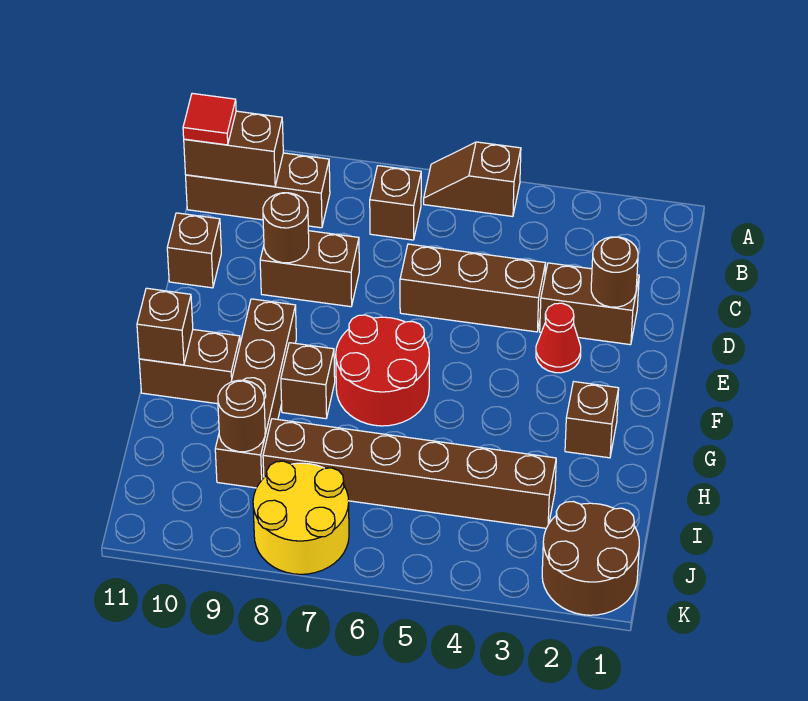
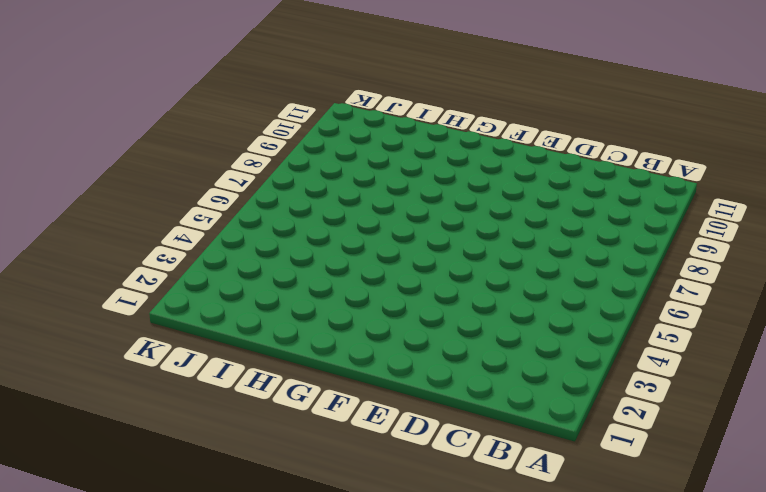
none -> brown 1x2 slope [424,142,521,216]
none -> brown 1x1 brick [370,166,421,240]
none -> brown 1x3 brick [186,153,330,228]

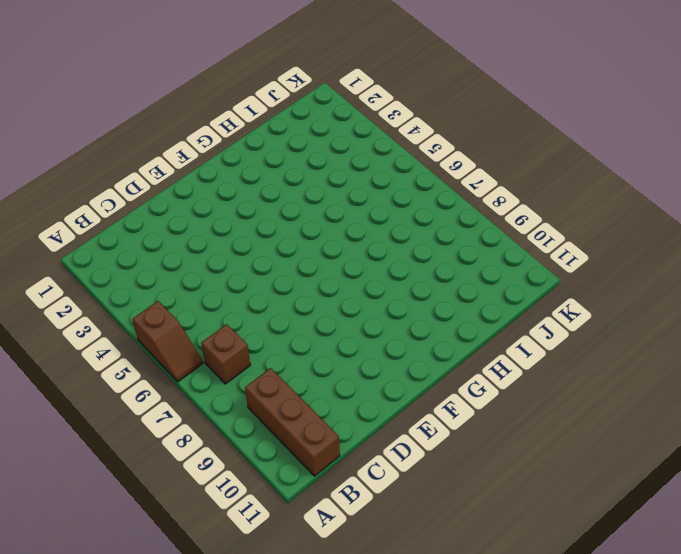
none -> brown 1x2 brick [540,263,639,345]
none -> brown 1x3 brick [400,244,545,332]
none -> brown 1x2 brick [260,231,359,307]

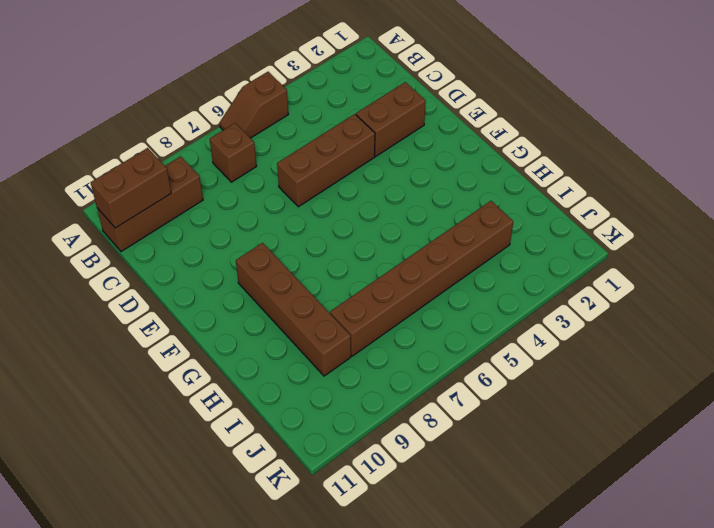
none -> brown 1x2 brick [260,231,359,307]
none -> brown 1x1 brick [167,213,221,288]
none -> red 1x1 cone [536,303,581,373]

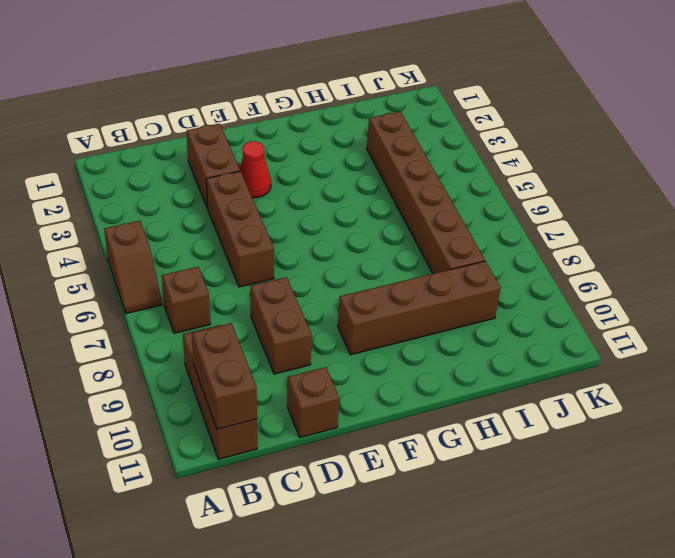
none -> red 2x2 round brick [336,315,429,426]
none -> brown 1x1 brick [565,382,619,458]
none -> brown 1x1 brick [281,343,335,419]

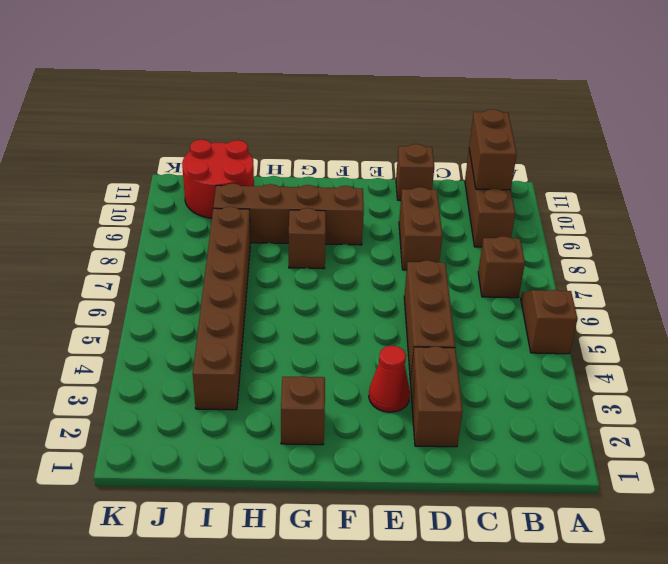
red 2x2 round brick [182,140,254,218] -> red 2x2 round brick moved to [336,315,429,426]
none -> brown 1x2 brick [139,330,240,404]
none -> brown 2x2 round brick [542,502,639,615]
none -> yellow 2x2 round brick [253,461,349,574]

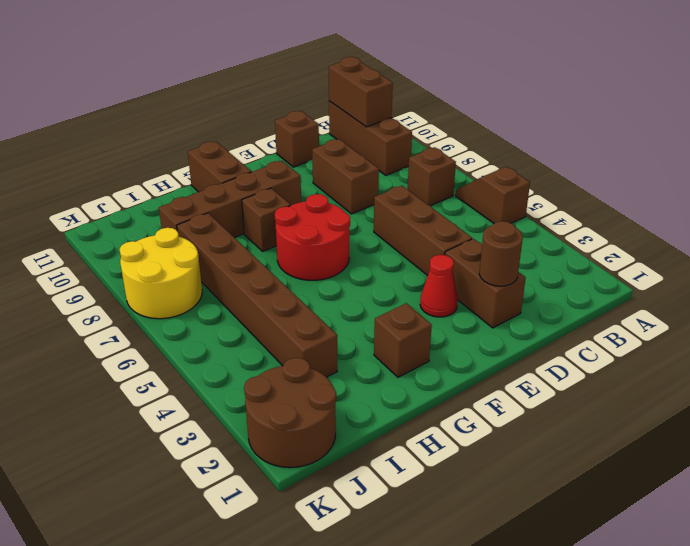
none -> brown 1x1 round brick [263,193,309,263]
none -> brown 1x1 brick [137,288,193,365]
none -> brown 1x1 round brick [218,380,265,452]

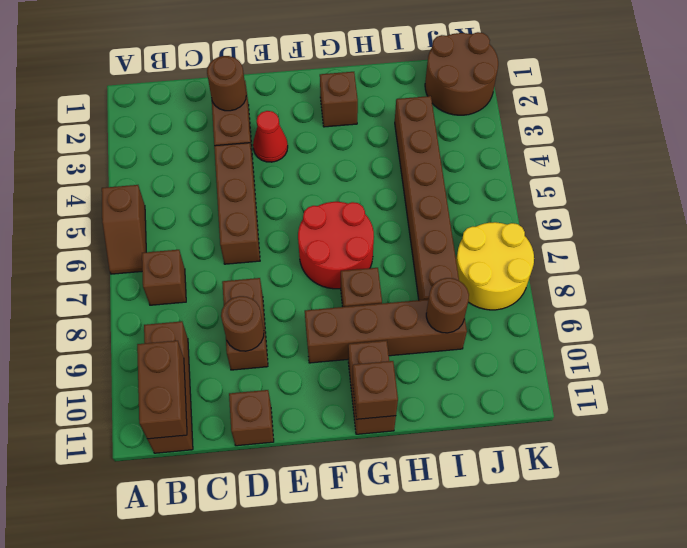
none -> red 1x1 tile [183,93,236,145]

